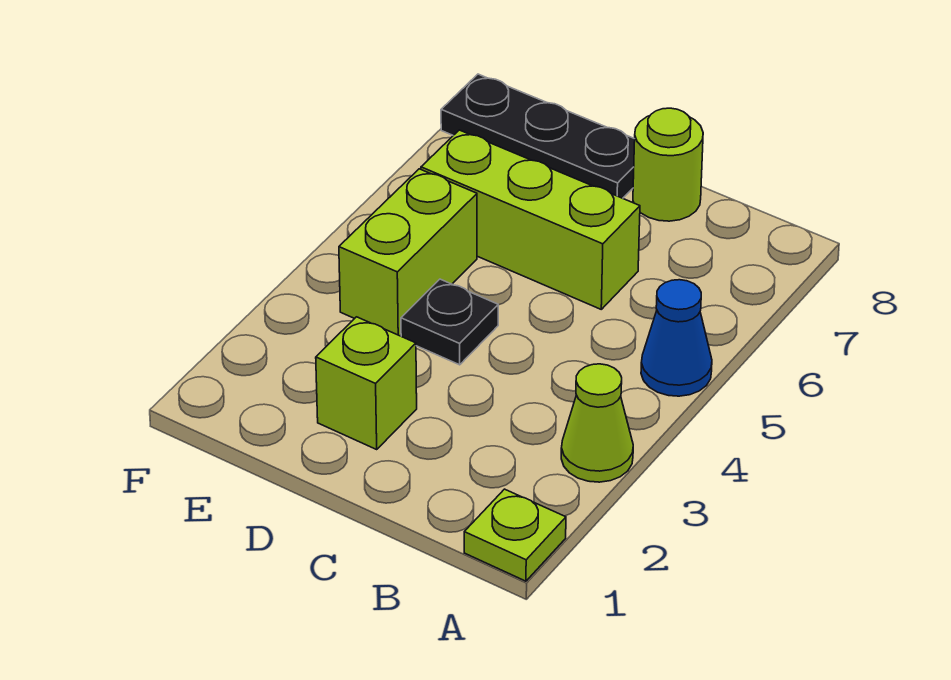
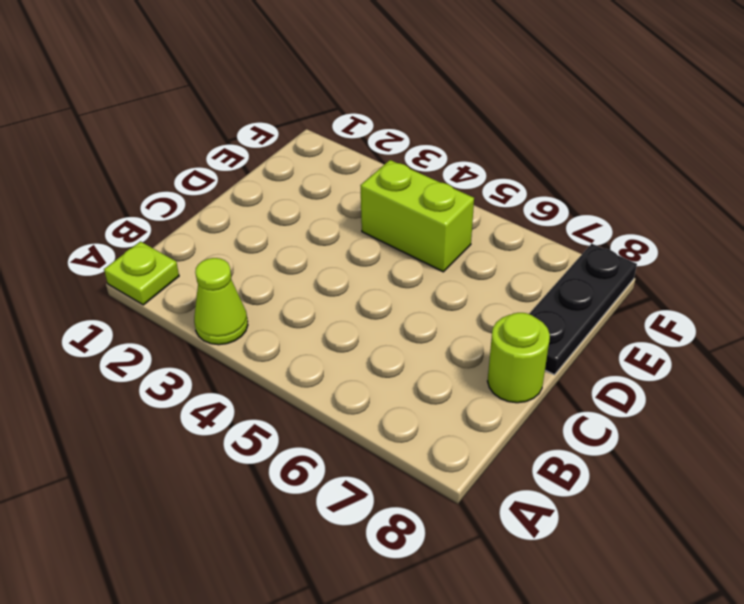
none -> blue 1x1 cone [641,280,712,396]
none -> lime 1x3 brick [421,130,640,309]

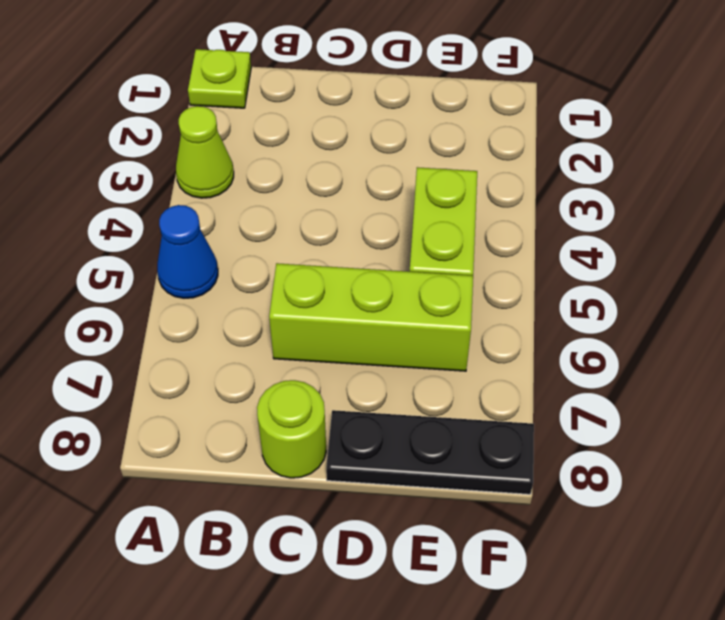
none -> lime 1x1 brick [316,317,417,449]
none -> black 1x1 plate [401,279,498,365]

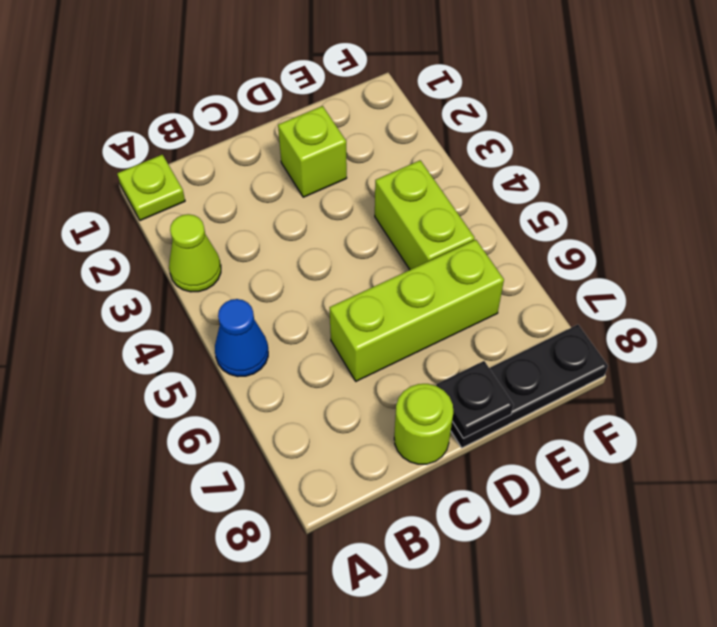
black 1x1 plate [436,361,513,438] -> black 1x1 plate moved to [401,279,498,365]

